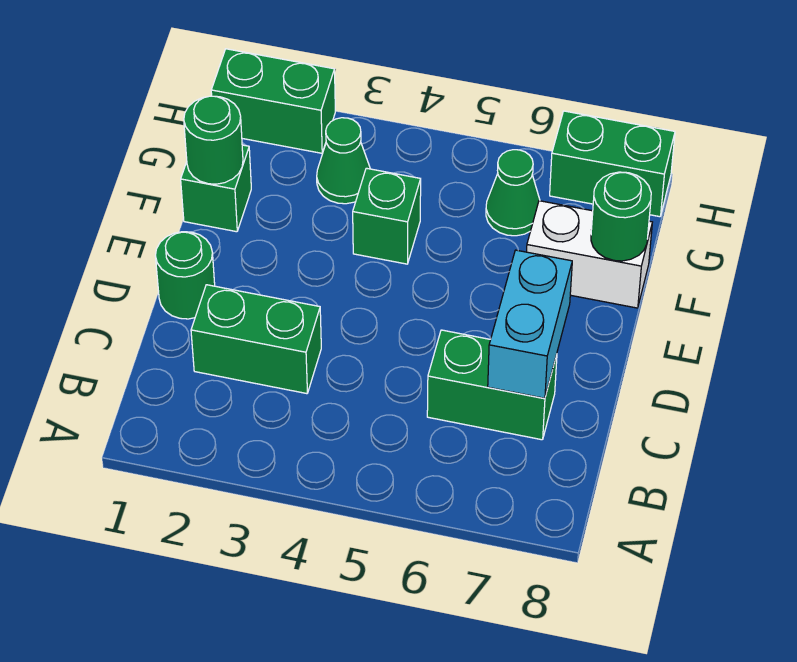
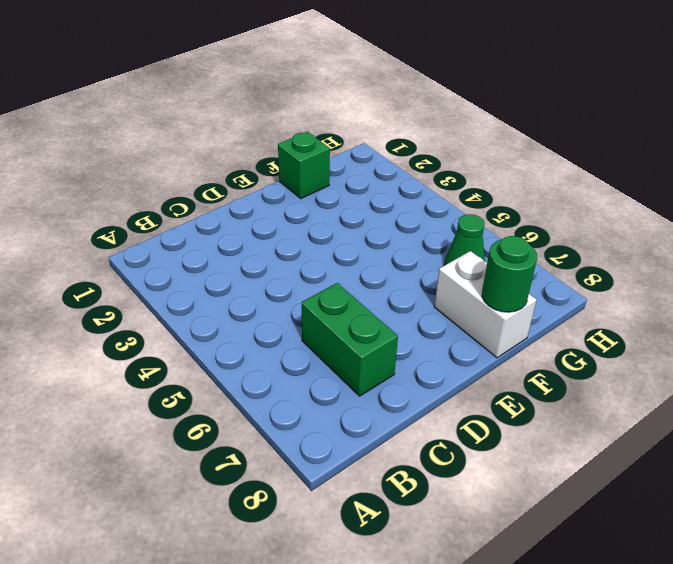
none -> green 1x2 brick [191,285,321,394]
none -> green 1x1 round brick [156,232,215,319]
none -> green 1x1 brick [353,168,421,264]

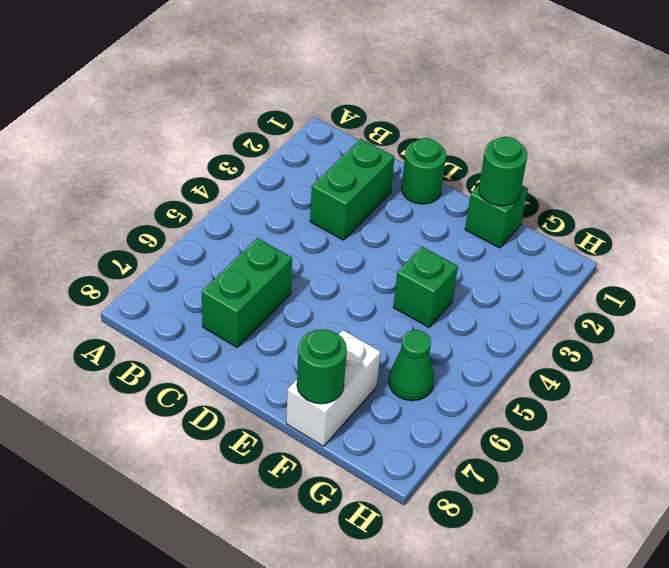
none -> green 1x1 cone [317,118,370,204]
none -> green 1x2 brick [211,49,335,153]
none -> green 1x2 brick [550,111,675,217]

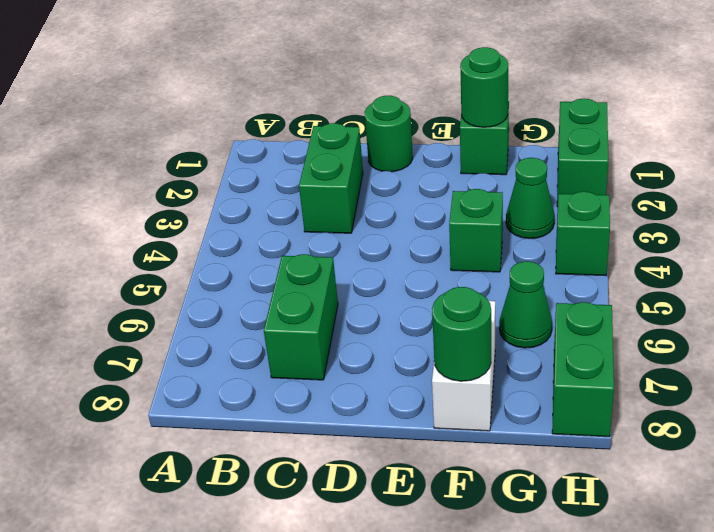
green 1x1 brick [556,192,610,276] -> none
none -> cyan 1x2 brick [488,250,572,398]

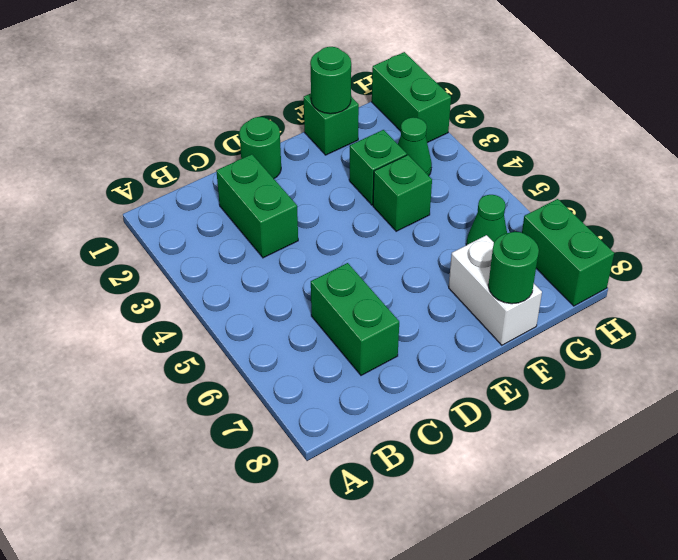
green 1x1 brick [349,130,407,205] -> none
none -> cyan 1x2 brick [488,250,572,398]

